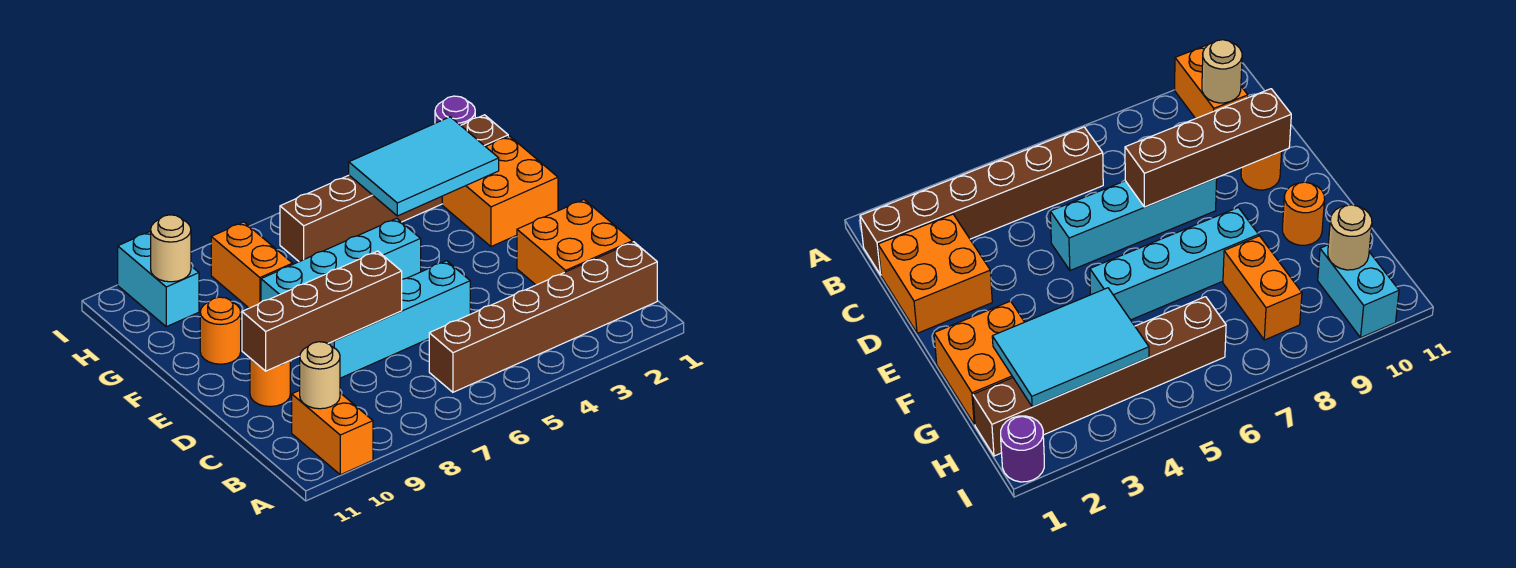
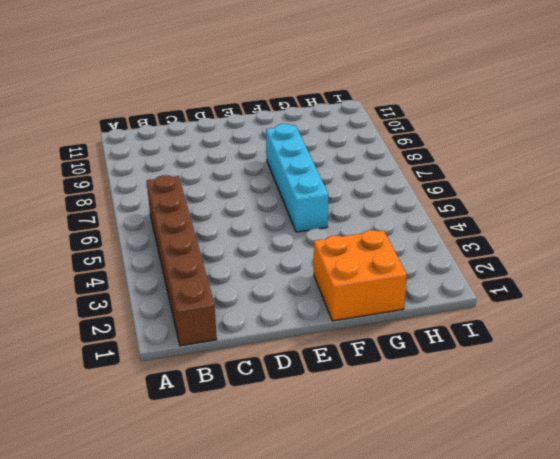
none -> orange 1x2 brick [292,390,373,475]
none -> orange 2x2 brick [517,200,633,285]
none -> cyan 1x4 brick [328,261,470,378]

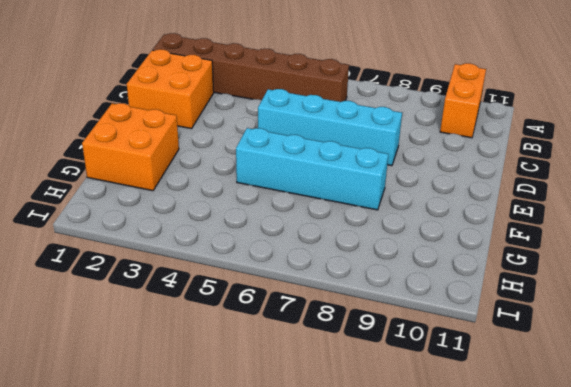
none -> orange 1x1 round brick [250,358,290,407]
none -> orange 1x1 round brick [200,297,241,364]
none -> orange 1x2 brick [211,222,293,308]

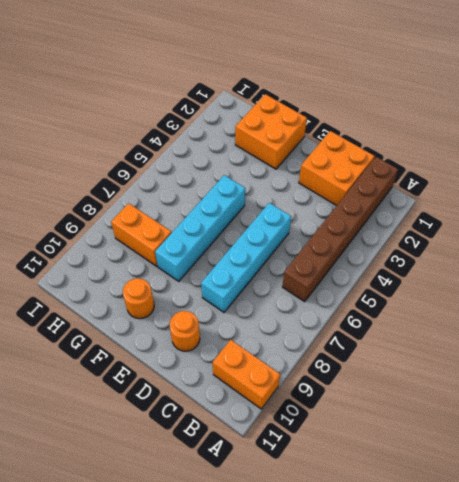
none -> brown 1x6 brick [280,115,508,262]
none -> cyan 1x2 brick [118,231,199,327]
none -> purple 1x1 round brick [435,96,475,125]

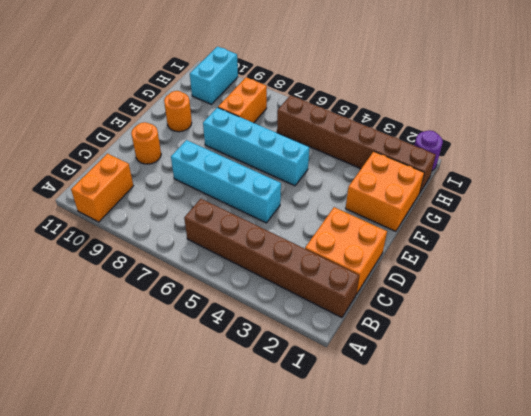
none -> tan 1x1 round brick [300,342,340,409]
none -> brown 1x4 brick [242,251,402,371]
none -> cyan 2x3 tile [349,117,499,216]

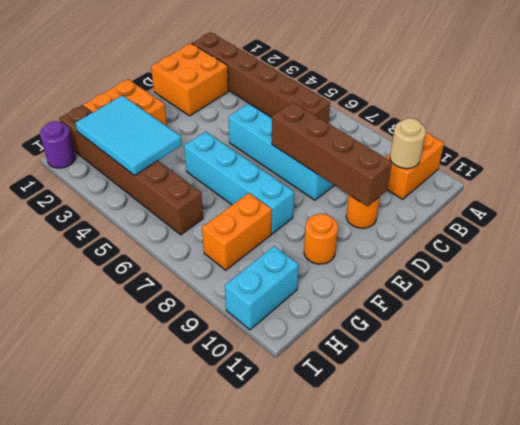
none -> tan 1x1 round brick [151,215,191,282]

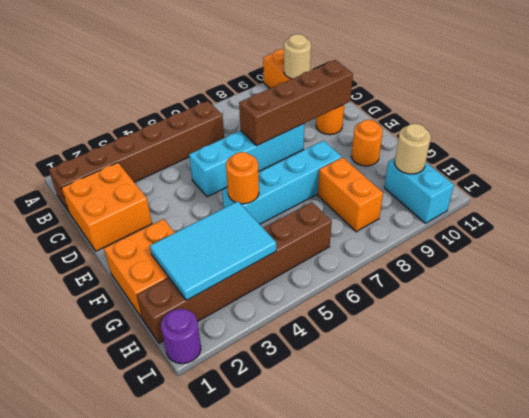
orange 1x1 round brick [226,152,259,204] -> none

